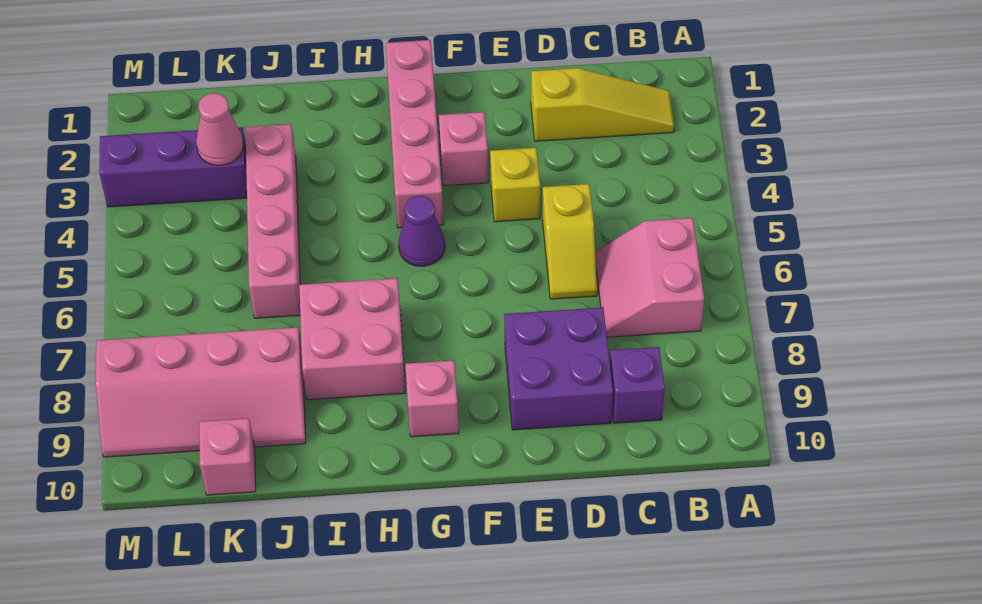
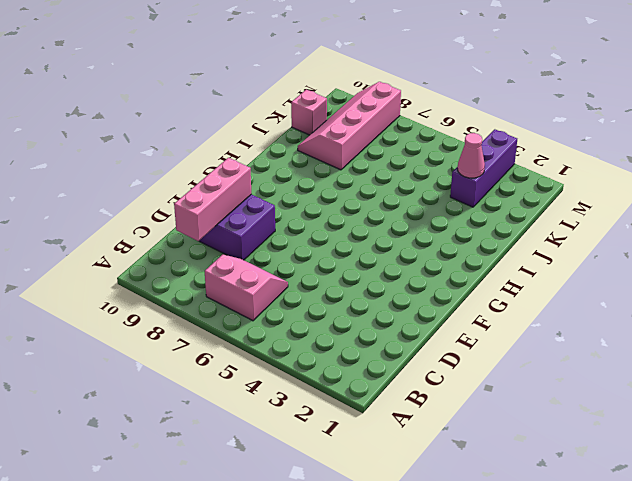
pink 1x3 brick [174,158,251,241] -> none
none -> yellow 1x3 slope [531,68,674,141]
none -> purple 1x1 brick [610,347,665,423]
none -> yellow 1x2 slope [542,184,597,299]

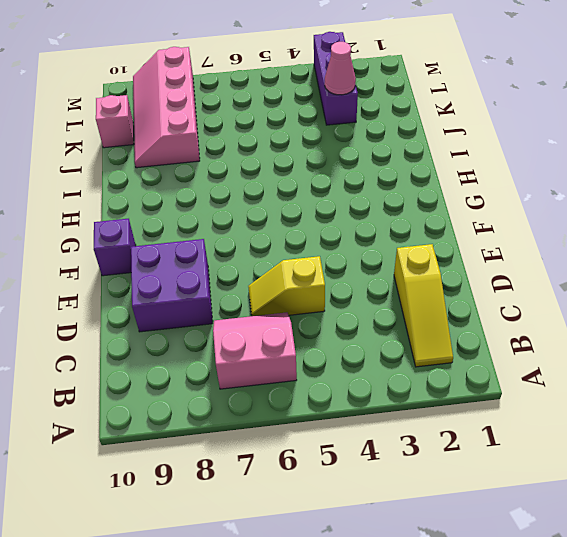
purple 1x1 brick [94,219,136,276] -> purple 1x1 brick moved to [610,347,665,423]
none -> yellow 1x1 brick [490,148,540,222]
none -> pink 1x1 brick [439,112,488,186]
none -> pink 1x4 brick [386,40,444,228]

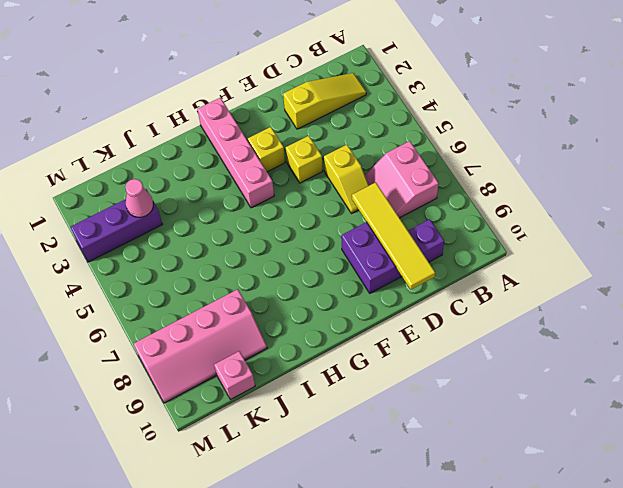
yellow 1x4 tile [352,182,435,290] -> none
yellow 1x1 brick [248,127,285,172] -> pink 1x1 brick [439,112,488,186]
none -> purple 1x1 cone [398,196,445,266]
none -> pink 1x1 brick [405,360,459,437]
none -> pink 2x2 brick [299,278,405,400]

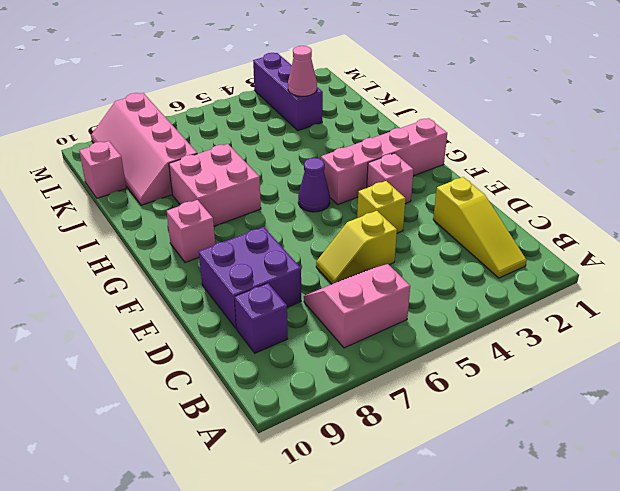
none -> pink 1x4 brick [245,124,300,318]

